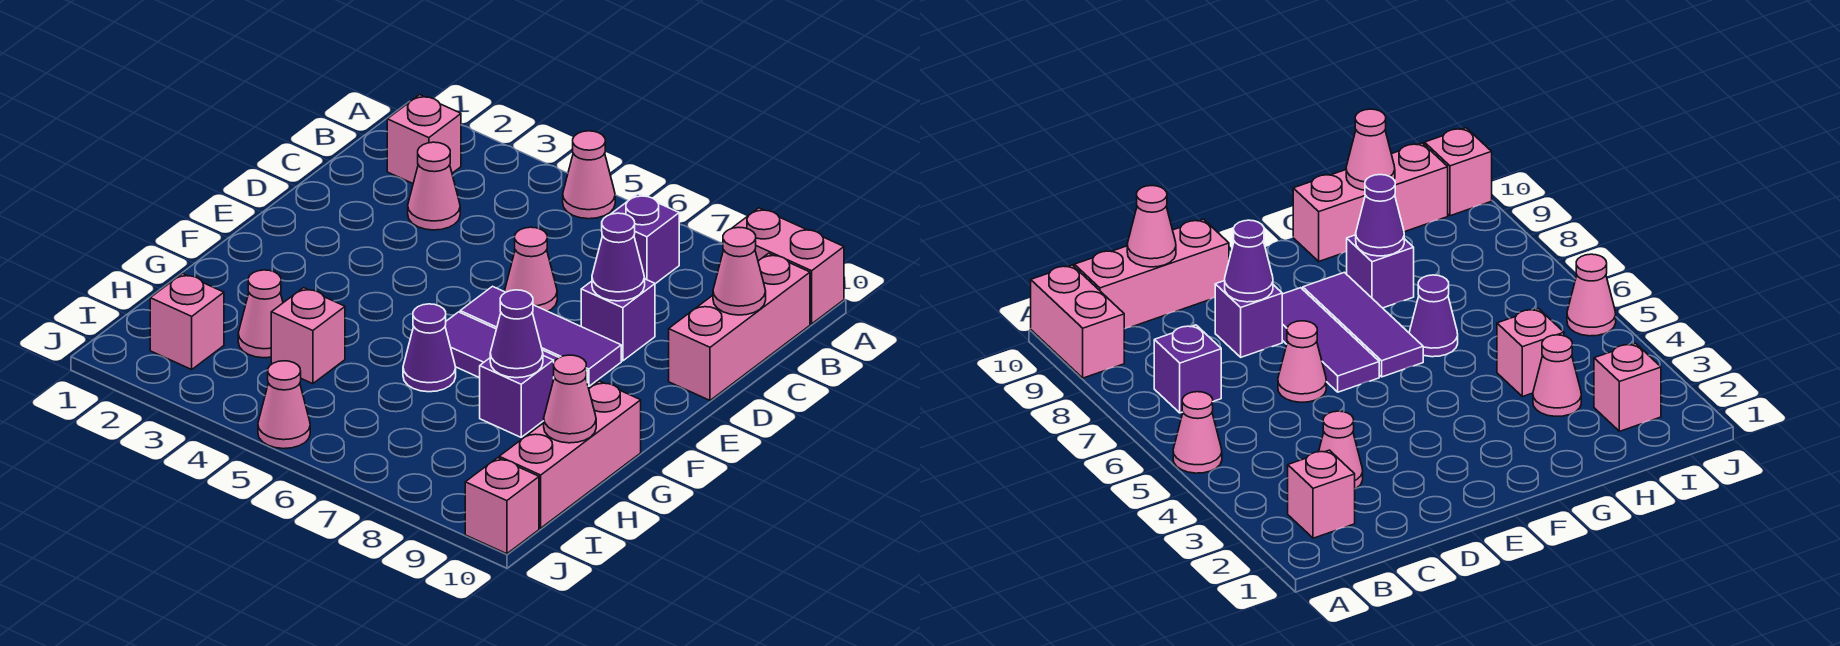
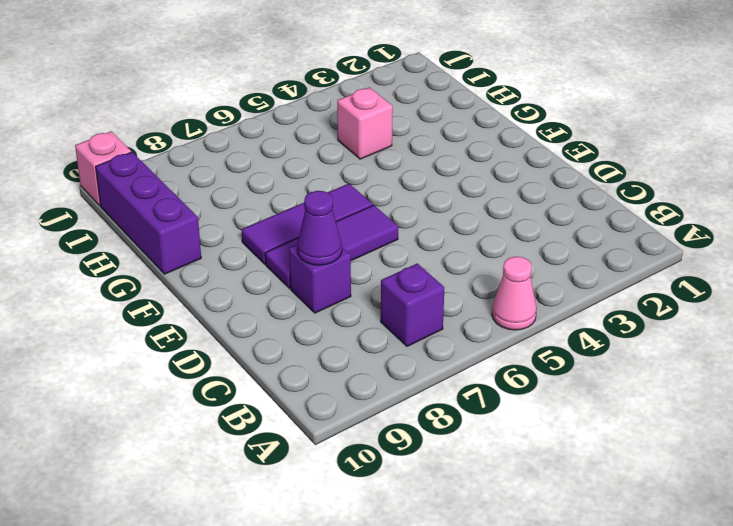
purple 1x3 brick [96,152,201,274] -> pink 1x3 brick [499,381,641,528]
none -> pink 1x2 brick [733,208,844,324]
none -> pink 1x1 brick [387,95,461,183]
none -> pink 1x3 brick [669,253,810,400]

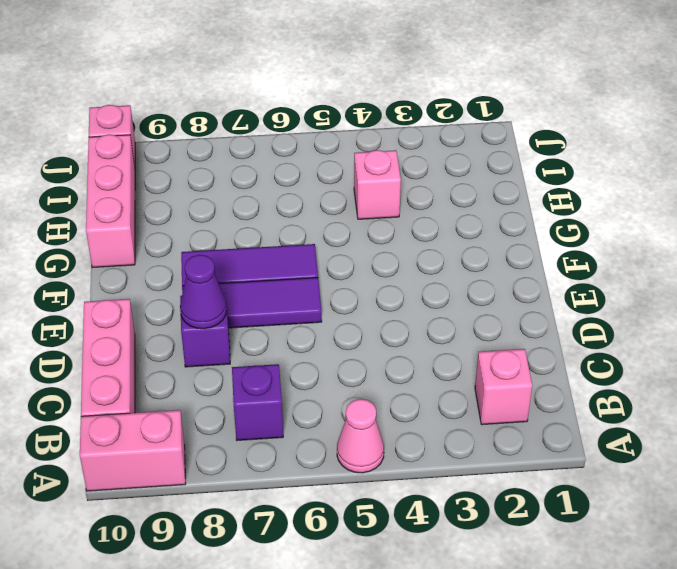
none -> pink 1x1 cone [408,142,460,230]
none -> pink 1x1 cone [505,227,557,311]
none -> purple 1x1 cone [403,304,456,392]

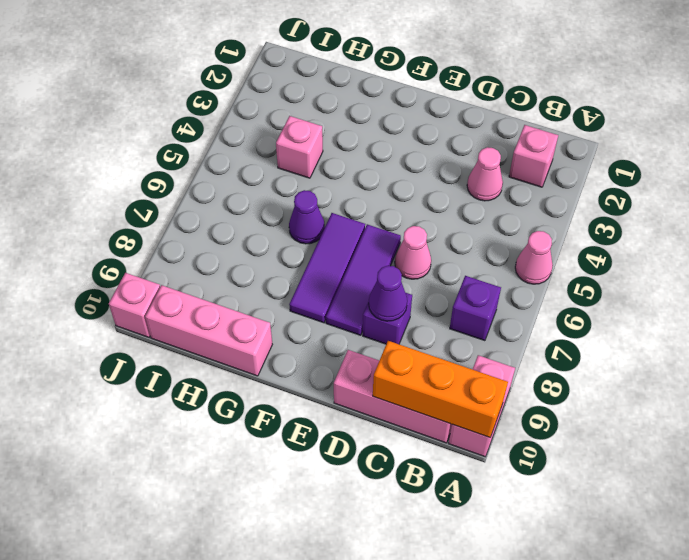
orange 1x3 brick [373,341,508,437] -> pink 1x1 cone [713,227,766,315]
none -> purple 1x1 brick [480,356,554,437]
none -> pink 1x1 cone [238,270,283,358]
none -> pink 1x1 brick [150,274,224,369]

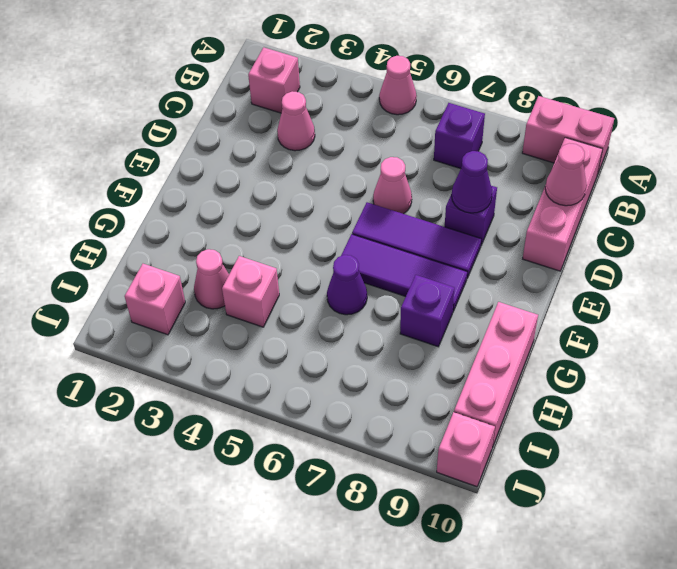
none -> pink 1x1 cone [258,361,310,449]
none -> purple 1x1 cone [490,290,543,378]
none -> pink 1x1 cone [544,355,596,443]

